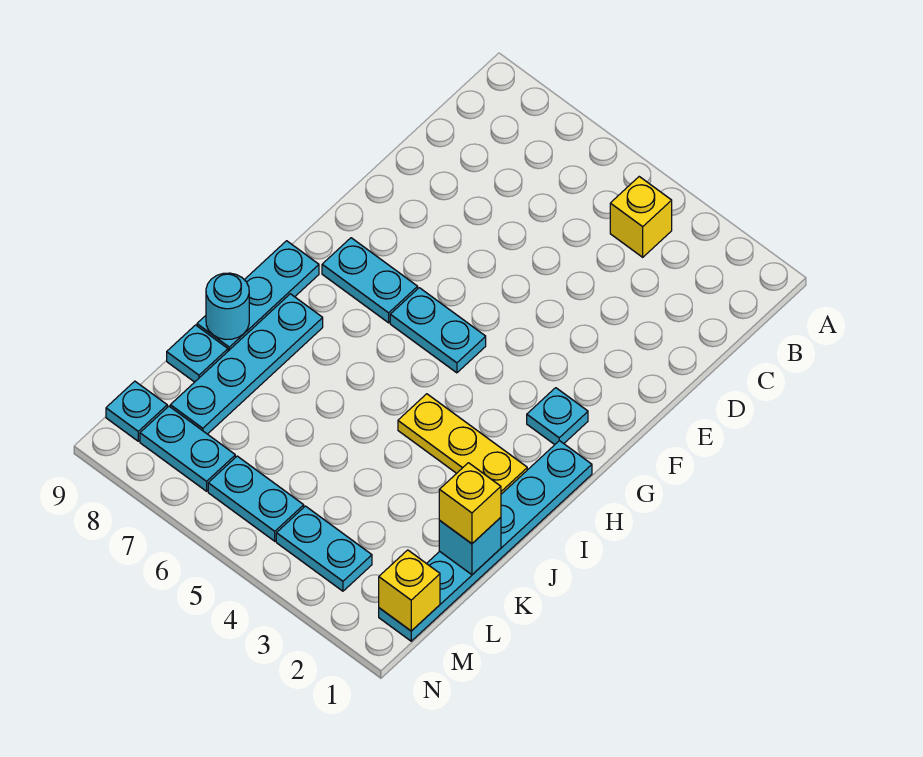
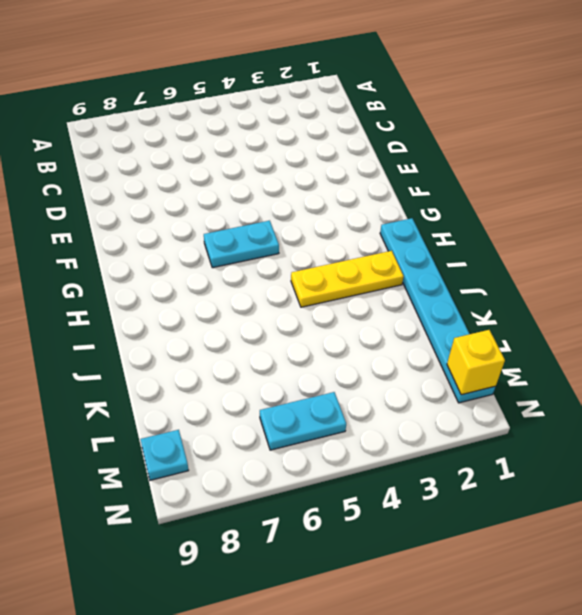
none -> yellow 1x1 brick [610,177,672,257]
none -> cyan 1x1 plate [527,388,588,445]
none -> cyan 1x2 plate [322,238,418,323]

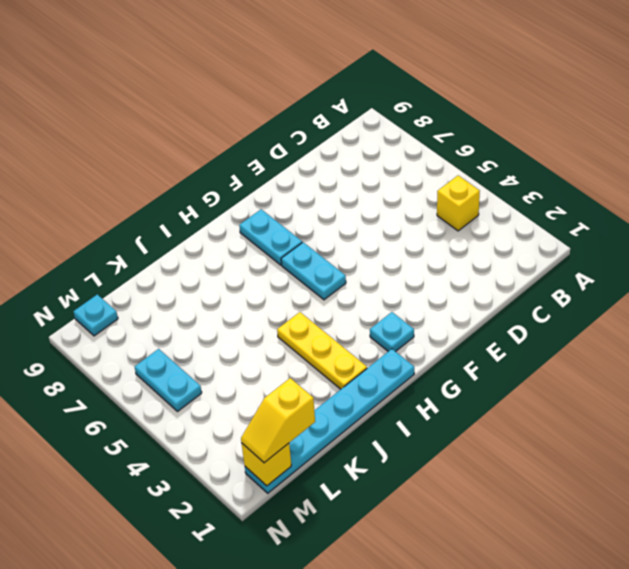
yellow 1x2 slope [241,378,315,463] -> none
none -> cyan 1x3 plate [197,241,319,351]
none -> cyan 1x4 plate [170,294,323,434]
none -> cyan 1x1 plate [167,325,228,382]

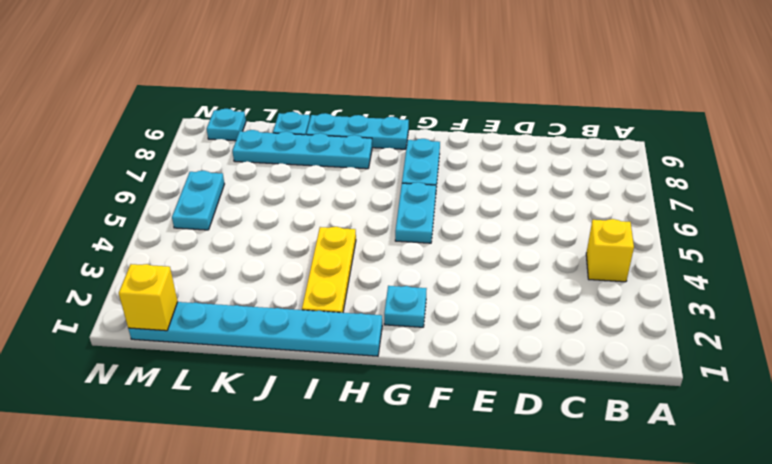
none -> cyan 1x2 plate [276,506,372,591]
none -> cyan 1x2 plate [140,406,235,491]
none -> cyan 1x1 round brick [206,273,249,340]

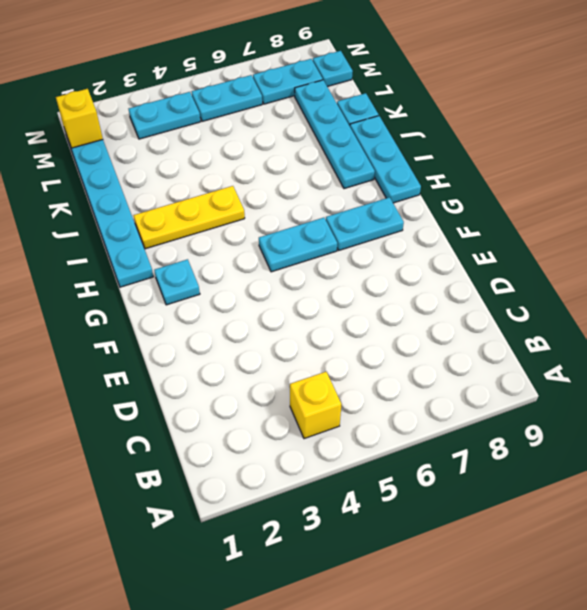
none -> cyan 1x1 round brick [206,273,249,340]
none -> cyan 1x1 brick [439,517,501,575]
none -> yellow 1x1 brick [439,463,501,544]

